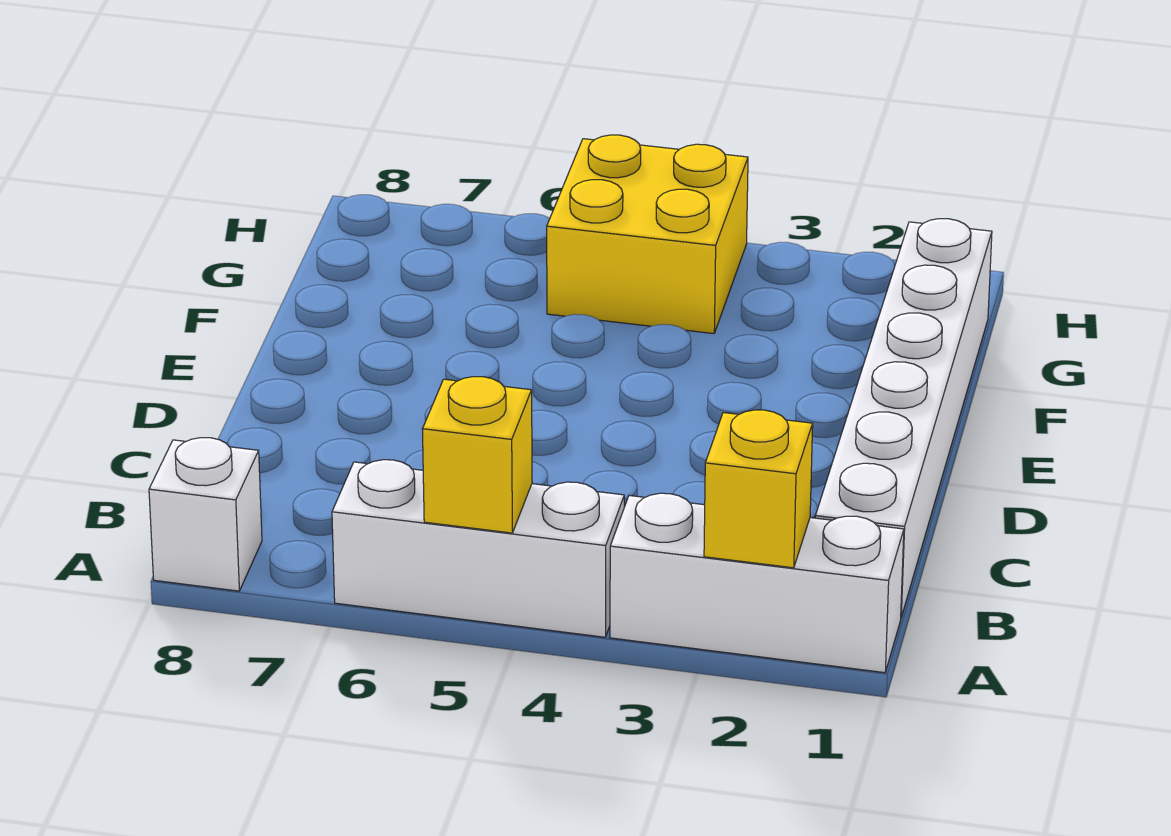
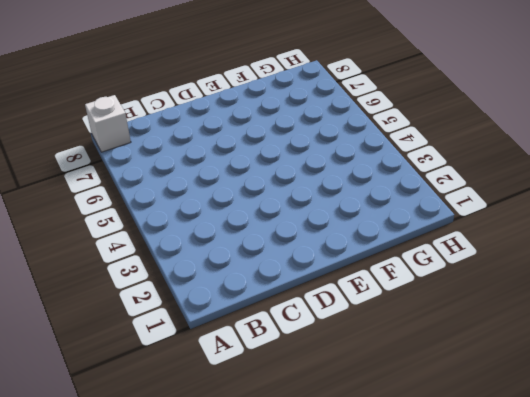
none -> white 1x3 brick [610,493,904,673]
none -> white 1x3 brick [332,460,624,637]

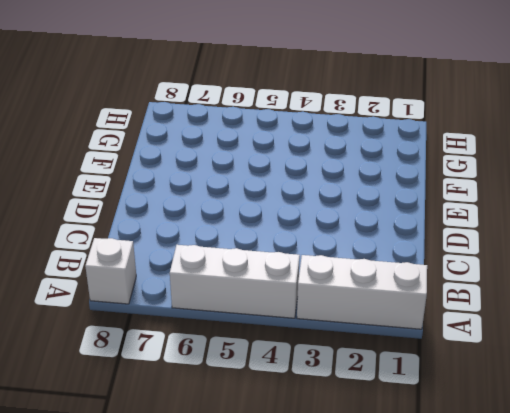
none -> white 1x6 brick [815,219,992,617]
none -> yellow 2x2 brick [547,135,748,334]

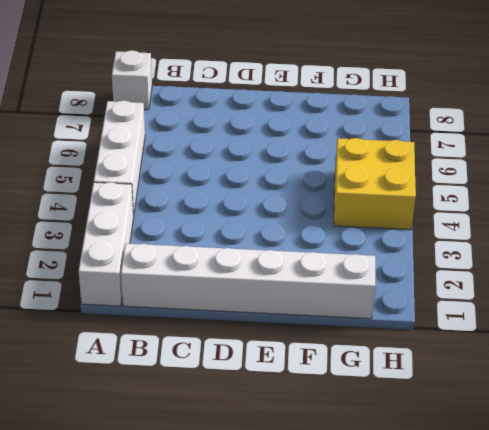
none -> yellow 1x1 brick [704,410,813,568]
none -> yellow 1x1 brick [423,377,532,533]

